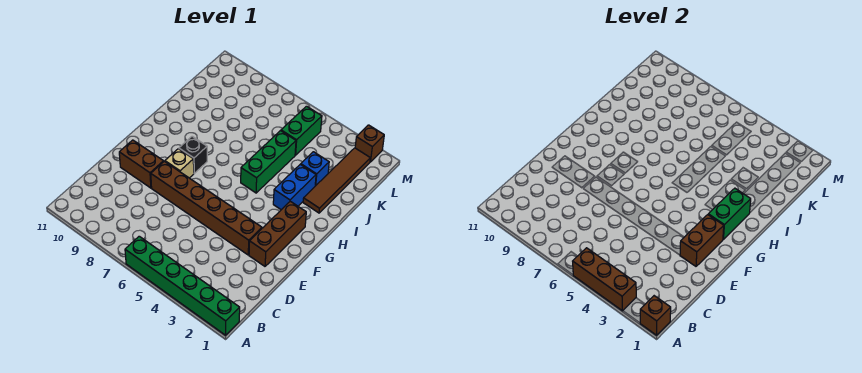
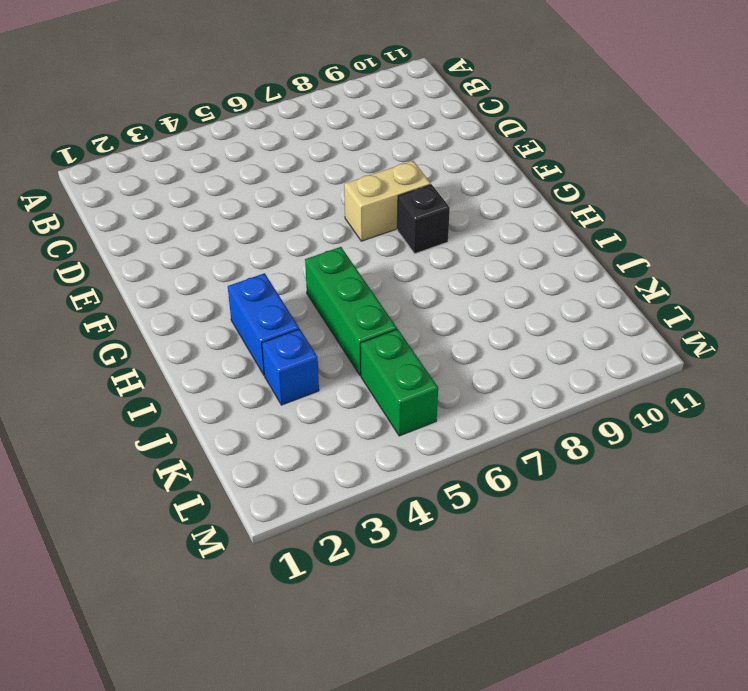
tan 1x2 brick [344,161,431,241] -> tan 1x1 brick [165,149,194,178]
none -> green 1x6 brick [125,236,240,335]
none -> brown 1x3 brick [249,201,306,266]
none -> brown 1x6 brick [151,161,262,255]

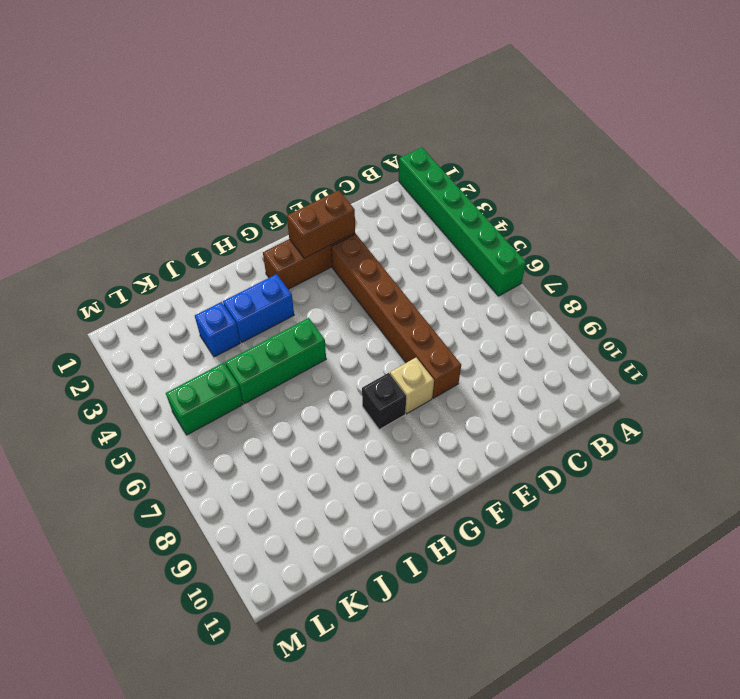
none -> brown 1x2 brick [119,140,164,188]
none -> brown 1x4 tile [303,148,370,213]
none -> brown 1x1 brick [355,125,384,162]

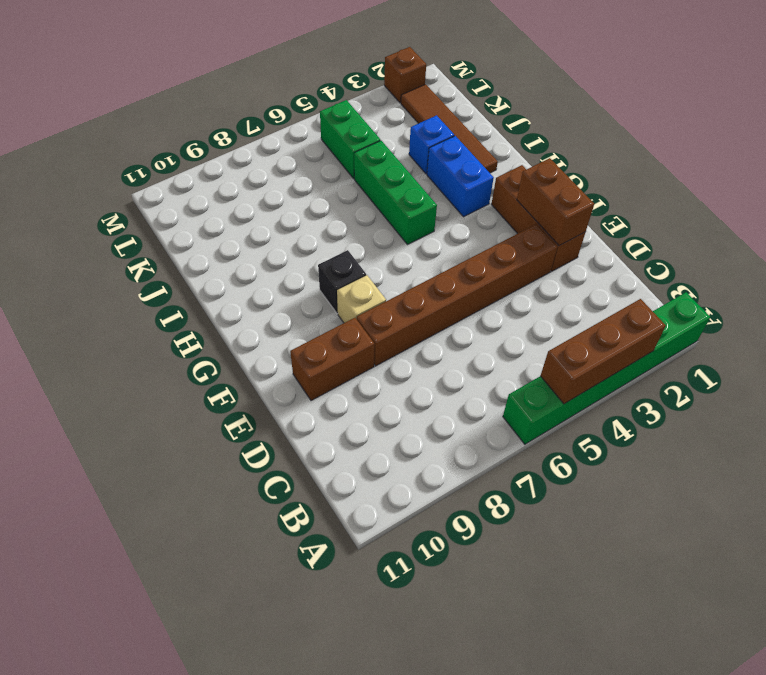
none -> brown 1x1 brick [640,296,671,335]
none -> green 1x2 brick [708,188,751,239]

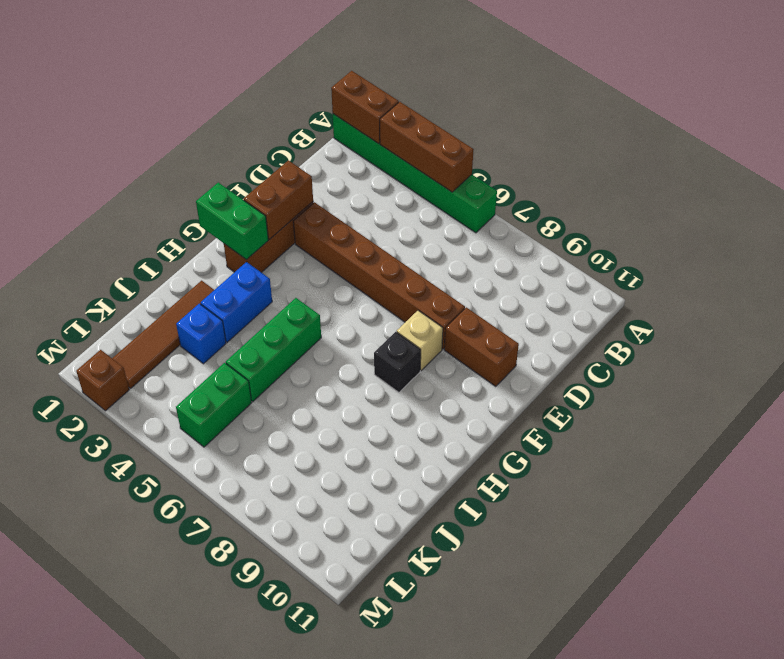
brown 1x2 brick [331,71,399,144] -> brown 1x1 brick [640,296,671,335]
green 1x2 brick [196,183,268,260] -> green 1x2 brick turned to [708,188,751,239]

